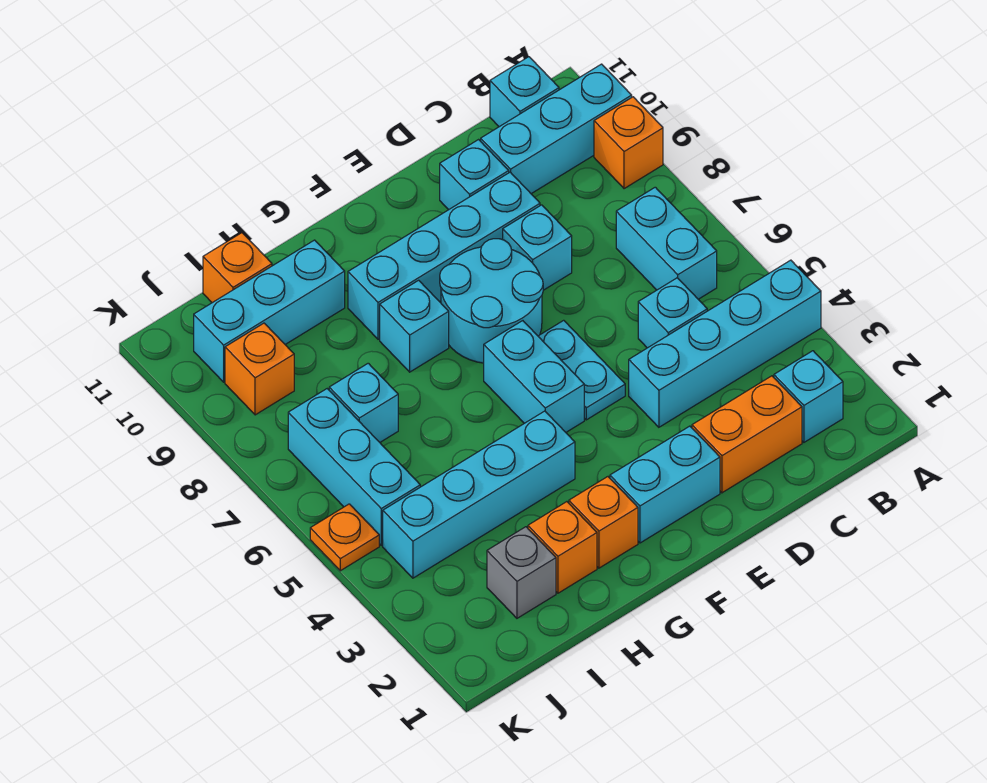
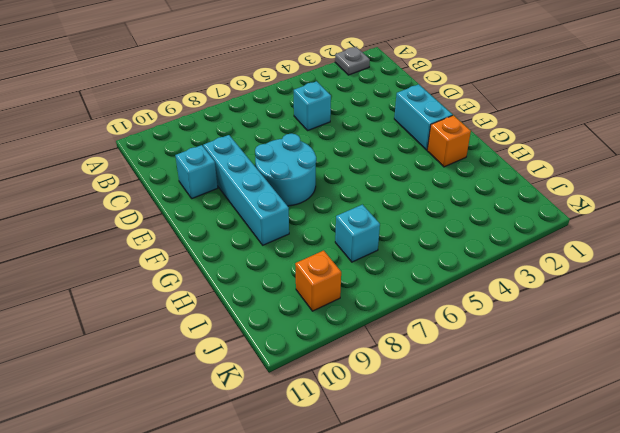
grey 1x1 plate [335,47,370,75] -> none
none -> cyan 1x4 brick [629,260,821,427]
none -> orange 1x1 brick [594,97,663,189]
none -> cyan 1x3 brick [481,64,632,194]

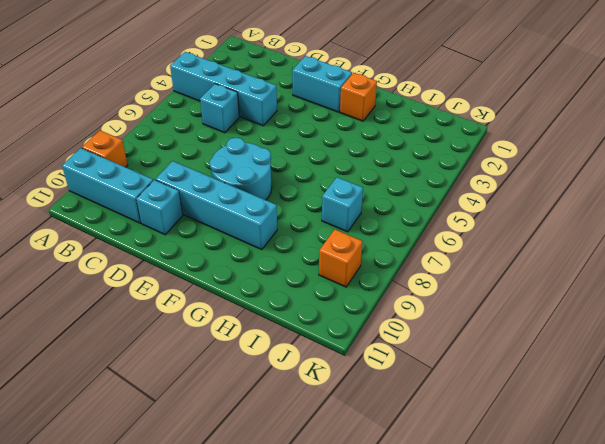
none -> cyan 1x1 brick [774,351,843,442]
none -> cyan 1x2 brick [616,187,717,299]
none -> cyan 1x1 brick [490,57,559,127]

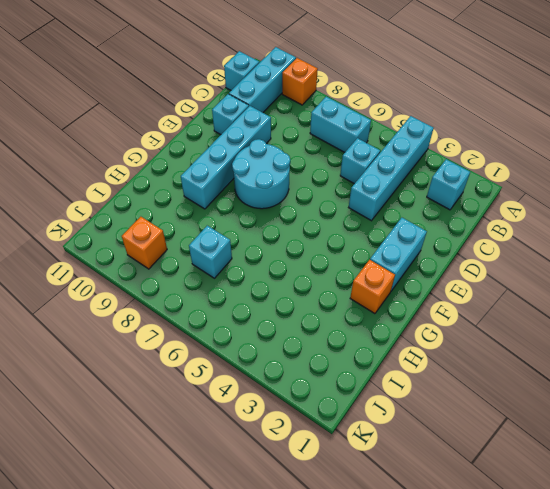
none -> orange 1x2 brick [692,376,802,493]
none -> cyan 1x1 brick [503,205,572,290]
none -> cyan 1x2 plate [538,320,625,420]

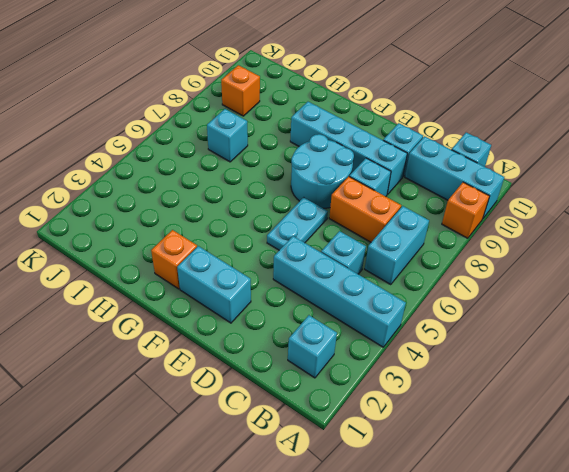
orange 1x2 brick [329,177,401,242] -> orange 1x2 brick moved to [692,376,802,493]
none -> cyan 1x2 brick [484,321,584,432]
none -> cyan 1x4 brick [383,411,575,578]
none -> cyan 1x1 brick [380,280,449,372]

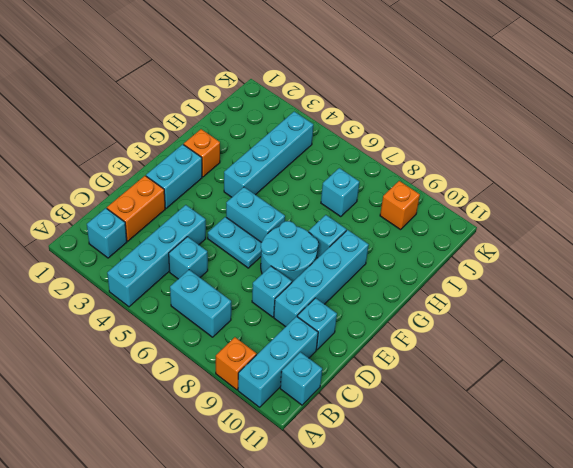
none -> orange 1x1 brick [528,502,597,593]
none -> cyan 1x3 brick [194,240,345,382]
none -> grey 1x1 brick [487,527,556,618]

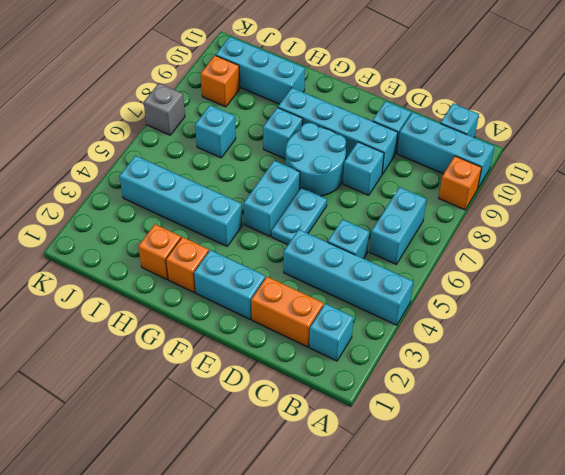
grey 1x1 brick [144,83,185,135] -> grey 1x1 brick moved to [487,527,556,618]
none -> orange 1x1 brick [203,233,272,303]
none -> cyan 1x3 brick [288,389,420,545]
none -> orange 1x1 plate [310,504,379,571]

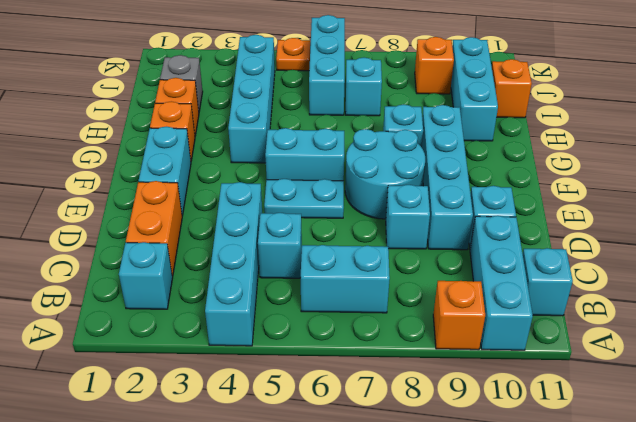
cyan 1x3 brick [309,15,345,115] -> cyan 1x3 brick turned to [288,389,420,545]

